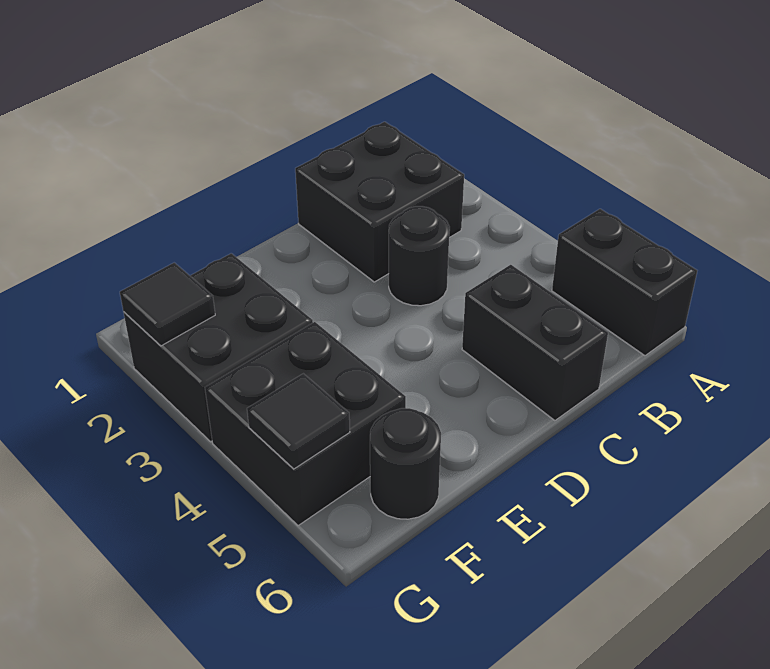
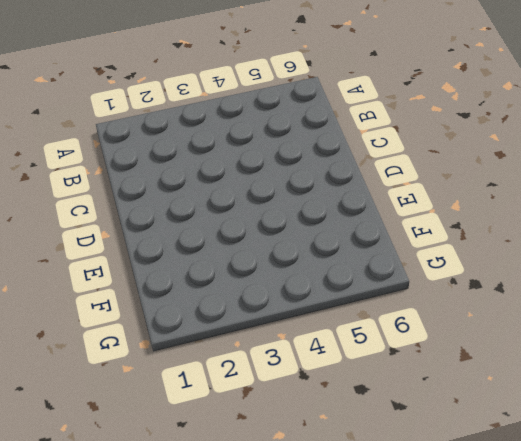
none -> black 1x2 brick [552,209,697,356]
none -> black 2x2 brick [295,122,464,282]

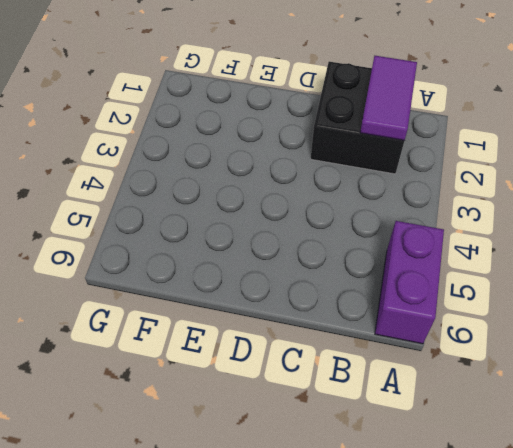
purple 1x2 brick [375,221,444,344] -> black 1x2 brick [552,209,697,356]
purple 1x2 tile [360,56,417,141] -> none
none -> black 1x1 round brick [389,206,450,306]
none -> black 1x2 brick [462,265,608,421]

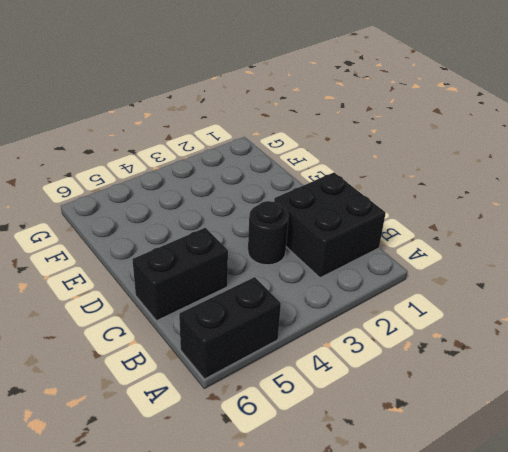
none -> black 2x2 brick [124,253,313,442]
none -> black 2x2 brick [205,322,406,526]

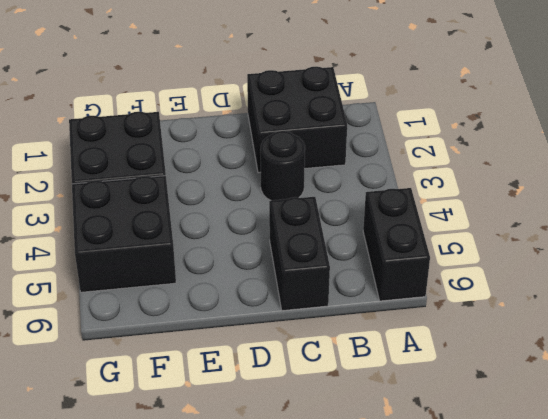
none -> black 1x1 round brick [370,408,441,519]
none -> black 1x1 tile [120,263,215,346]

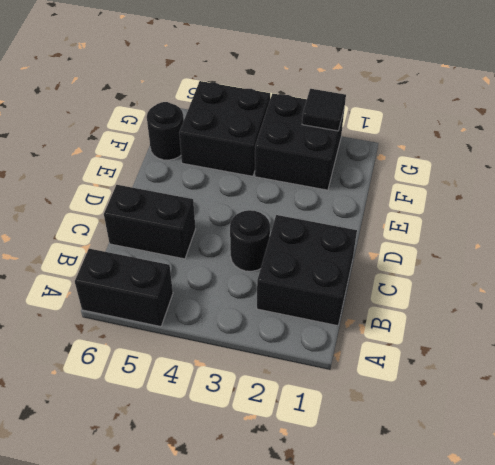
none -> black 1x1 tile [247,374,350,469]

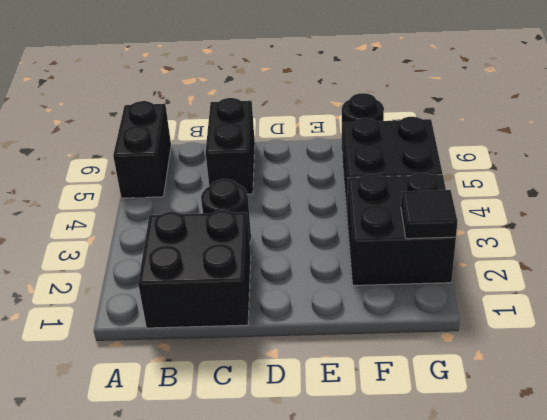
none -> black 1x1 tile [247,374,350,469]

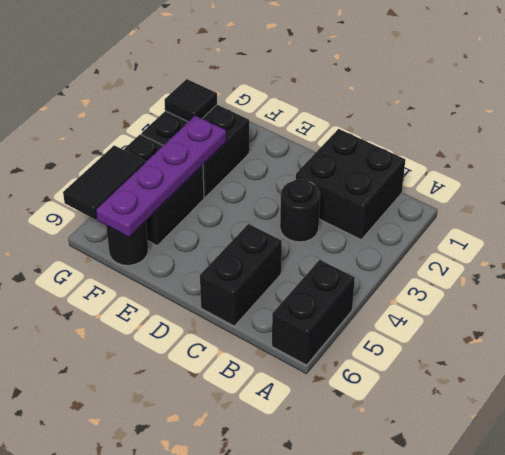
purple 1x4 plate [96,116,226,237] -> none
black 1x2 tile [63,145,145,220] -> black 1x1 tile [247,374,350,469]

